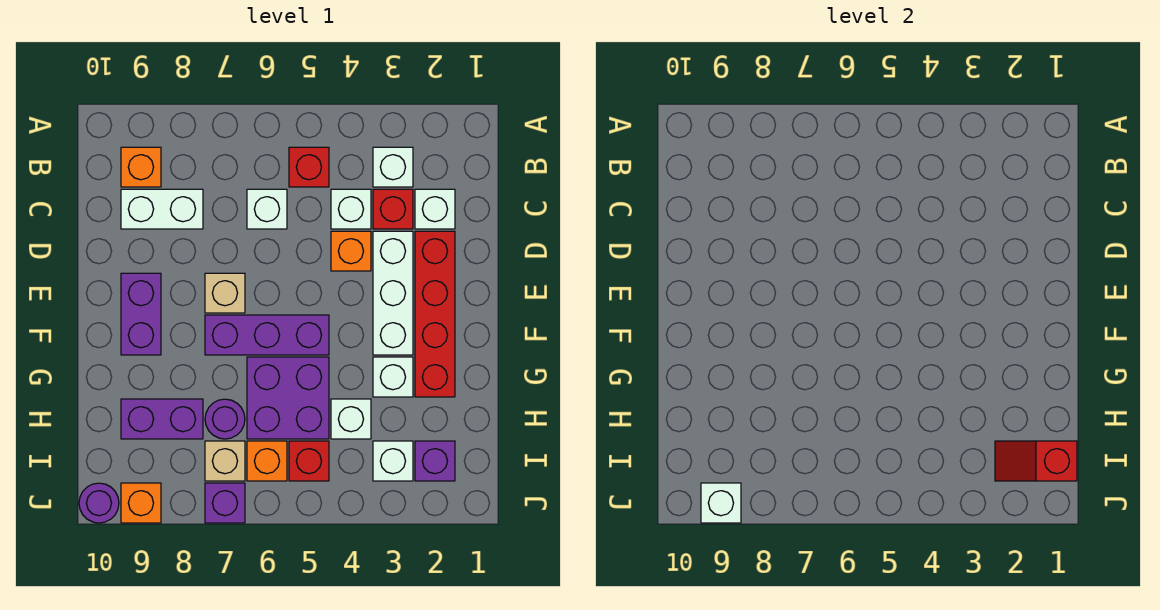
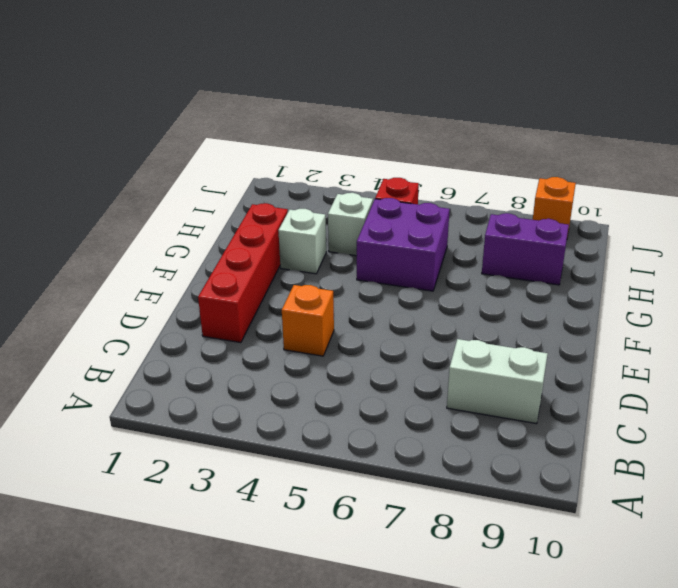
none -> white 1x1 brick [373,147,413,187]
none -> red 1x1 brick [289,147,329,187]
none -> orange 1x1 brick [121,147,161,187]

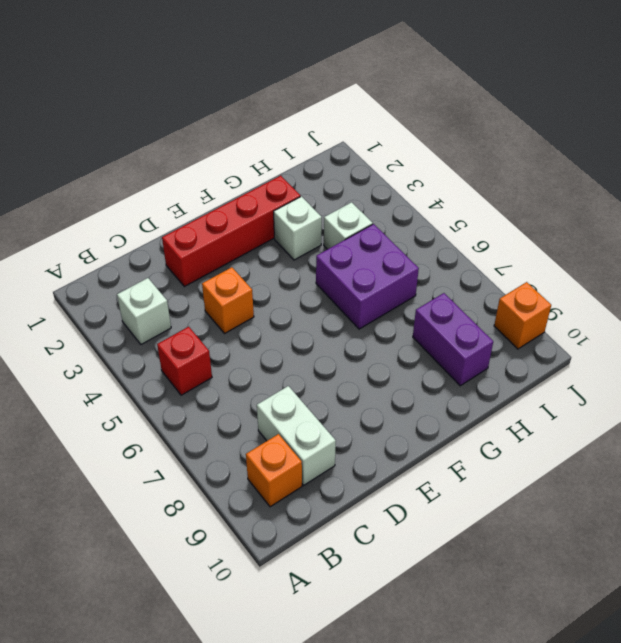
none -> white 1x1 brick [415,189,455,229]
none -> red 1x1 brick [373,189,413,229]
none -> white 1x1 brick [331,189,371,229]

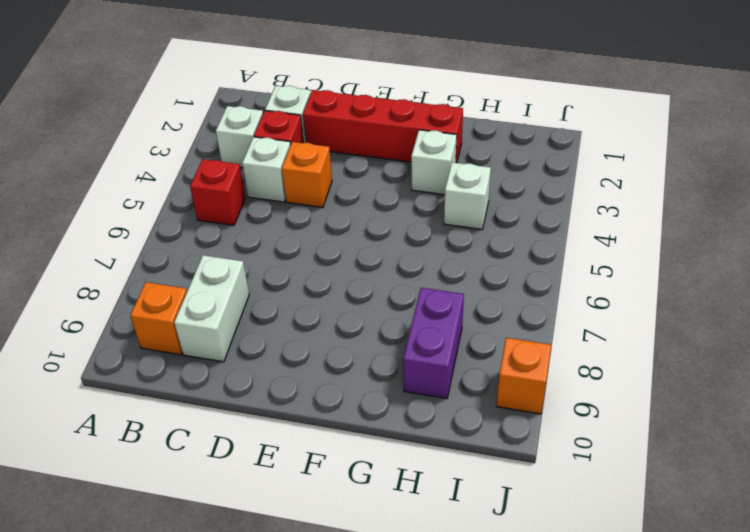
none -> white 1x1 brick [247,189,287,229]
none -> white 1x3 brick [373,231,413,355]
none -> tan 1x1 brick [205,273,245,313]

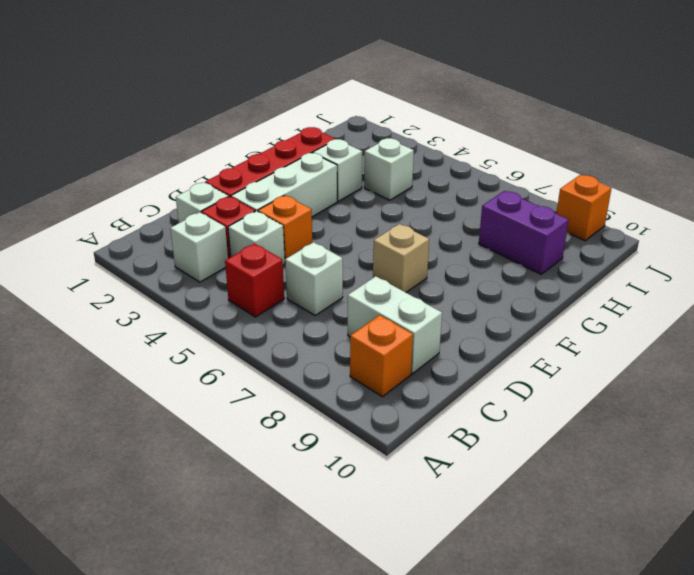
none -> purple 1x2 brick [121,273,161,355]
none -> purple 1x3 brick [205,315,329,355]
none -> purple 2x2 brick [247,357,329,439]

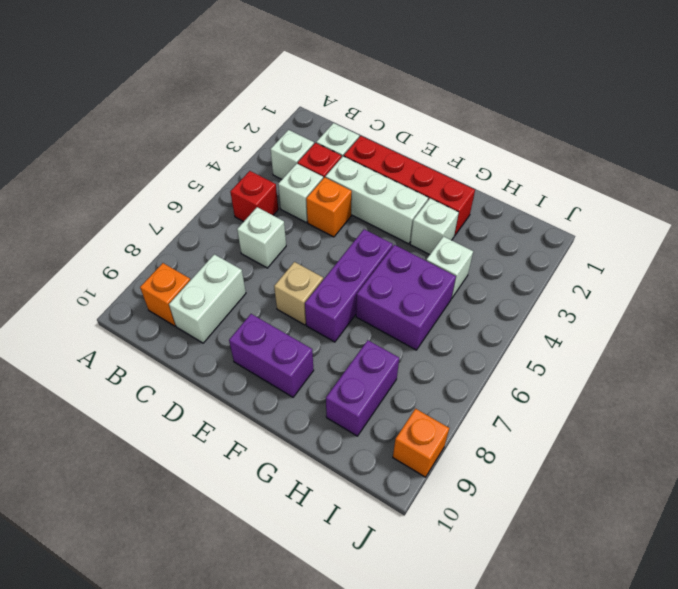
none -> purple 1x1 round brick [205,399,245,439]
none -> purple 1x1 brick [415,441,455,481]
none -> white 1x1 brick [373,441,413,481]

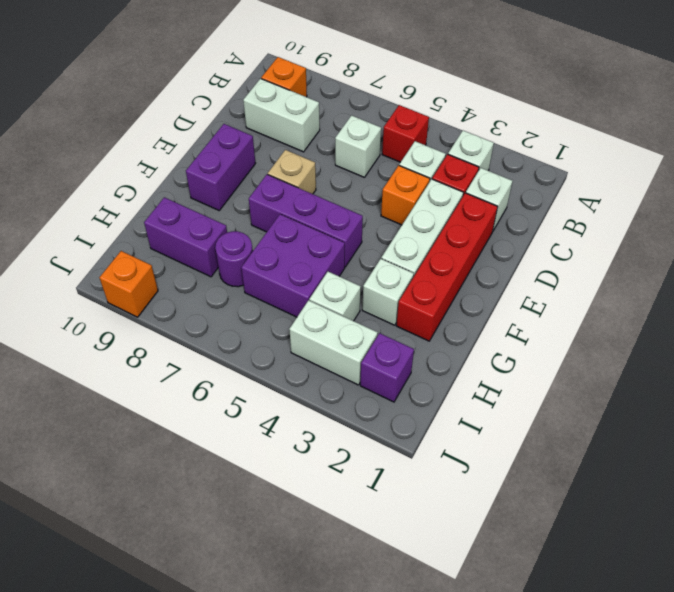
white 1x2 brick [289,300,378,385] -> white 1x1 brick [373,441,413,481]
none -> red 1x1 brick [289,441,329,481]
none -> orange 1x1 brick [247,441,287,481]
none -> tan 1x1 brick [205,441,245,481]

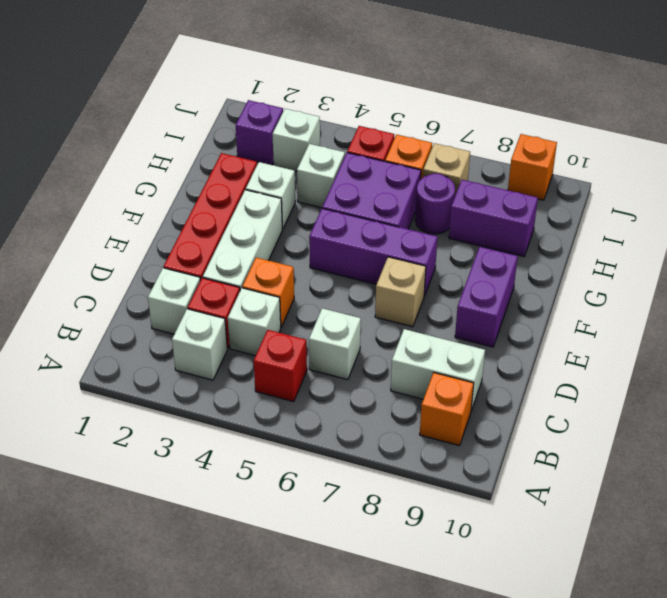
none -> purple 1x1 brick [205,483,245,523]
none -> purple 1x1 round brick [79,483,119,523]
none -> red 1x2 slope [995,441,1077,481]

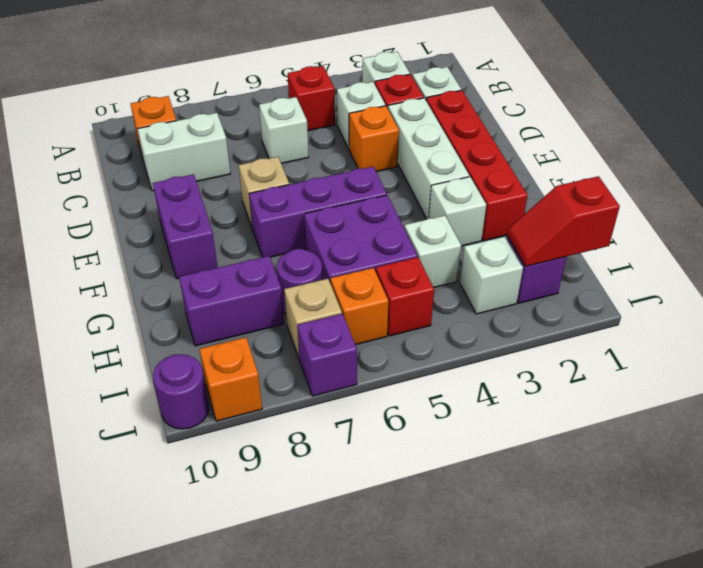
none -> white 1x1 brick [701,483,741,523]

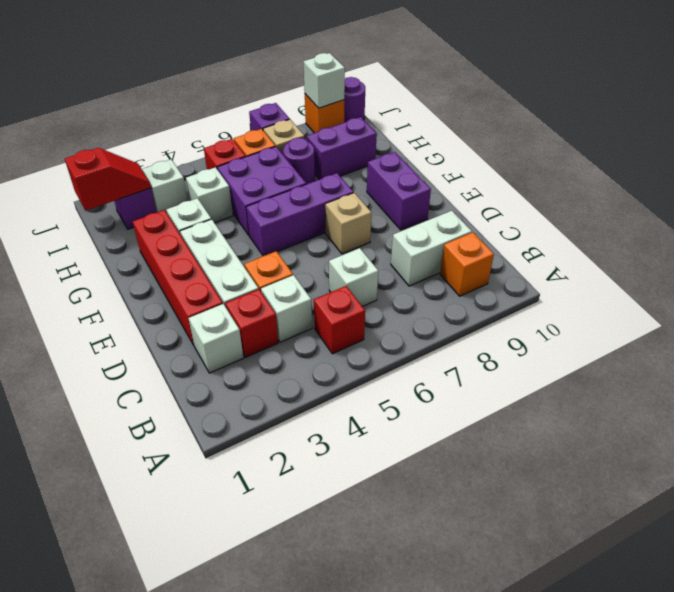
none -> white 1x1 brick [373,147,413,187]

